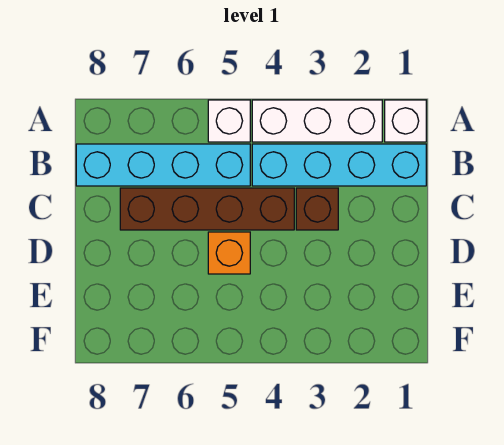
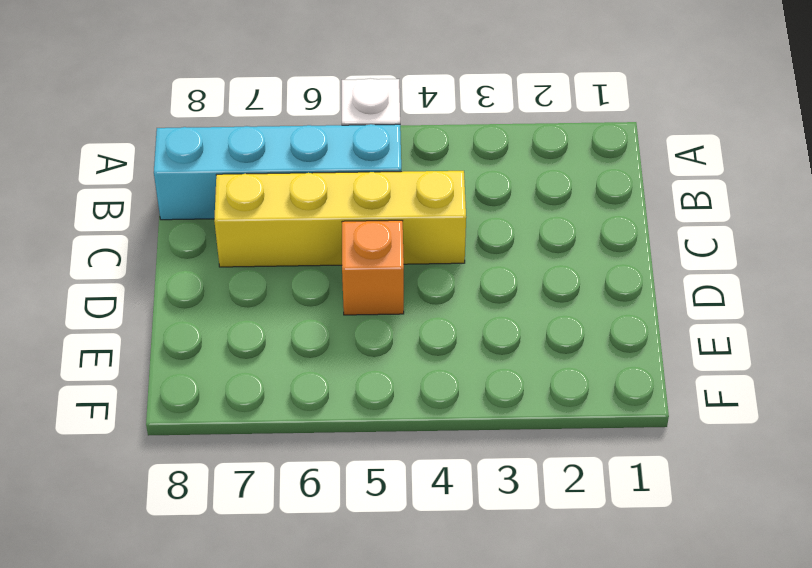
yellow 1x4 brick [214,171,466,267] -> brown 1x4 brick [120,188,294,230]
none -> white 1x1 brick [385,100,426,142]
none -> white 1x3 brick [252,100,382,142]

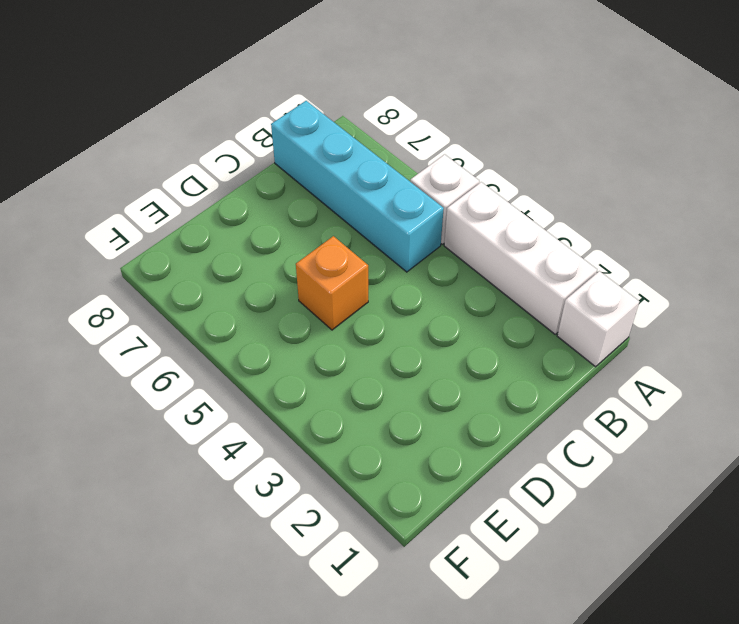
none -> cyan 1x4 brick [252,144,426,186]
none -> brown 1x1 brick [296,188,338,230]

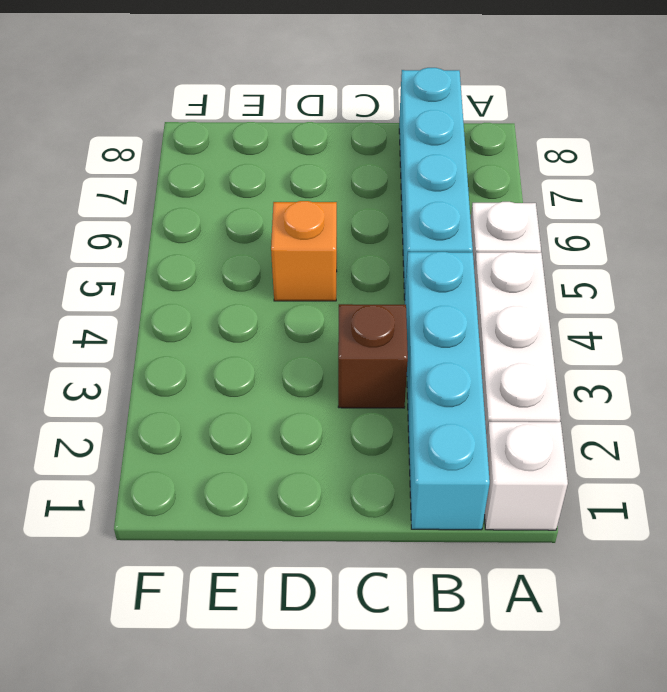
none -> brown 1x4 brick [120,188,294,230]

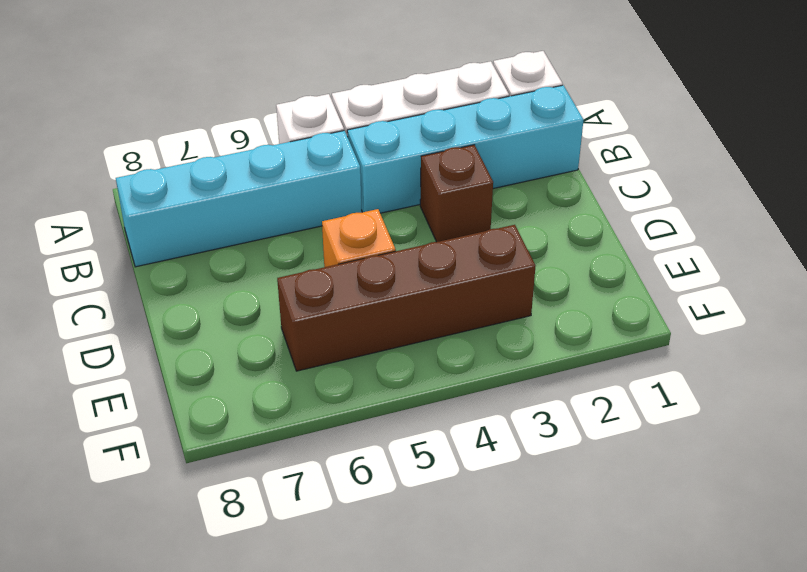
brown 1x4 brick [277,225,535,371] -> brown 1x4 brick moved to [120,188,294,230]

